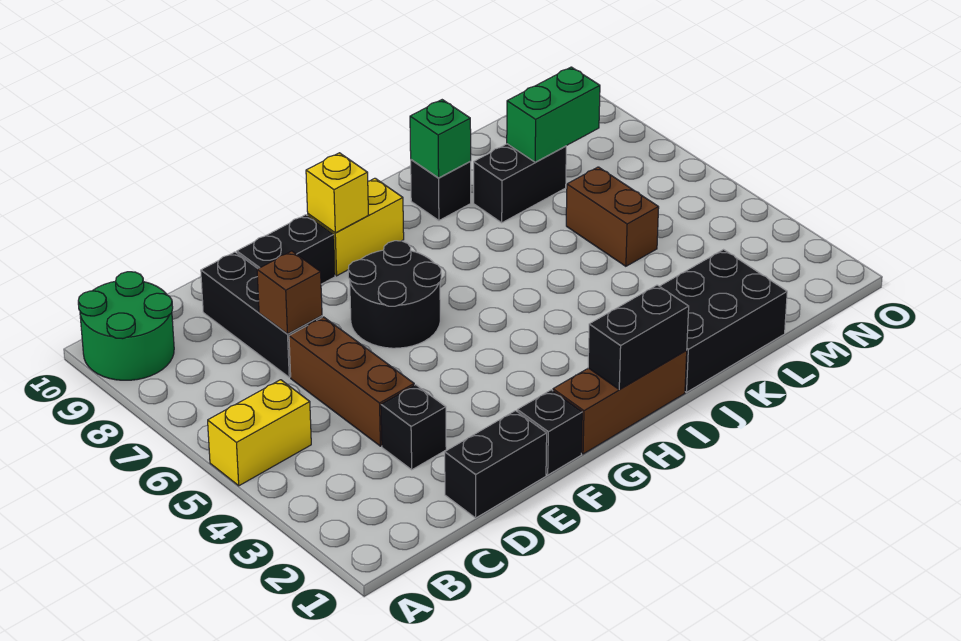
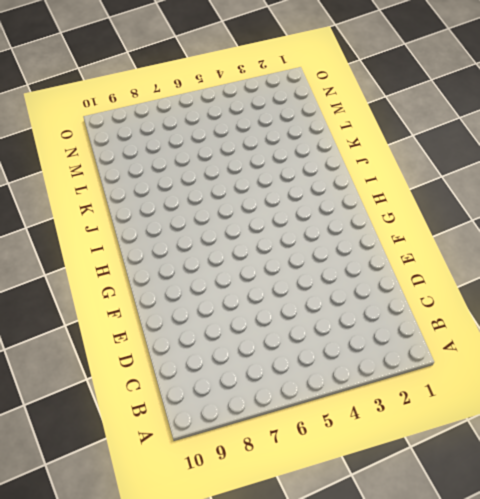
none -> yellow 1x2 brick [208,380,311,486]
none -> green 2x2 round brick [78,272,174,380]
none -> black 1x2 brick [445,411,547,518]

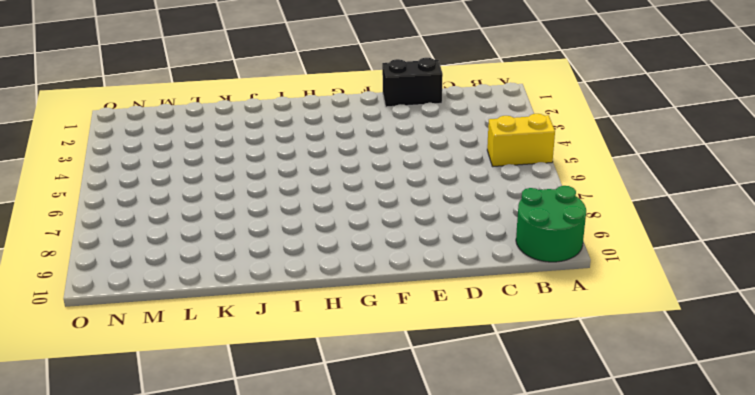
none -> black 1x1 brick [381,385,446,470]
none -> brown 1x3 brick [289,317,414,446]
none -> black 1x3 brick [201,252,322,377]

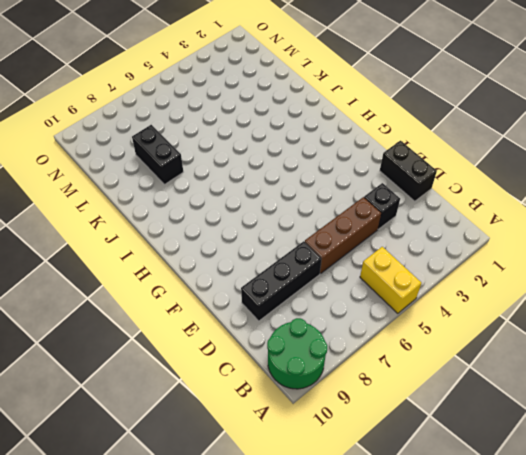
none -> black 1x2 brick [237,215,335,284]
none -> black 1x1 brick [517,390,582,475]
none -> black 2x2 round brick [348,241,441,348]

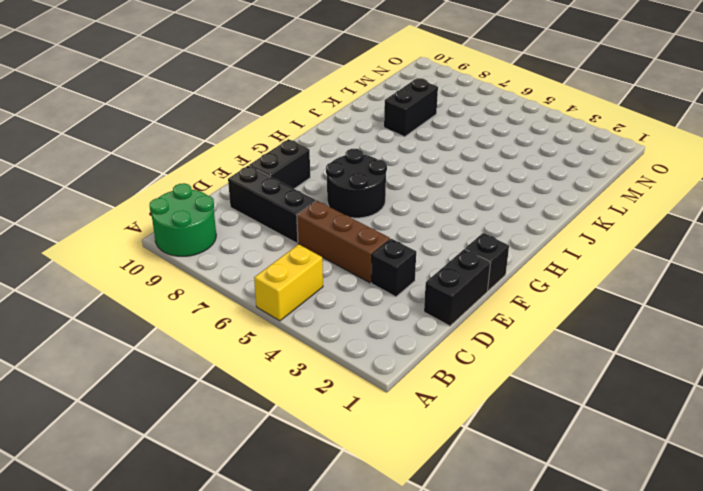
none -> brown 1x3 brick [553,351,687,454]
none -> yellow 1x2 brick [308,178,404,276]
none -> black 2x3 brick [660,250,787,392]

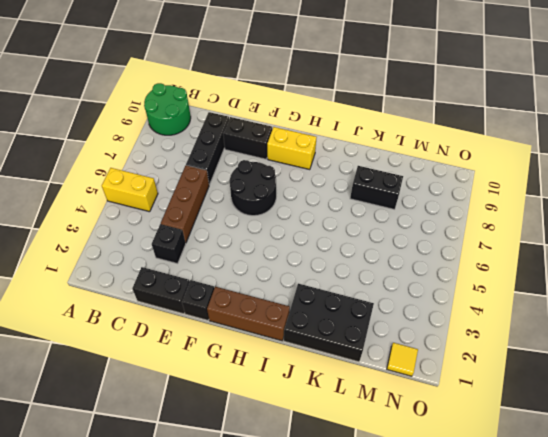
yellow 1x1 tile [387,343,418,376] -> none
none -> black 1x1 brick [411,160,471,220]
none -> brown 1x2 brick [566,167,659,266]
none -> brown 1x1 brick [257,251,322,334]

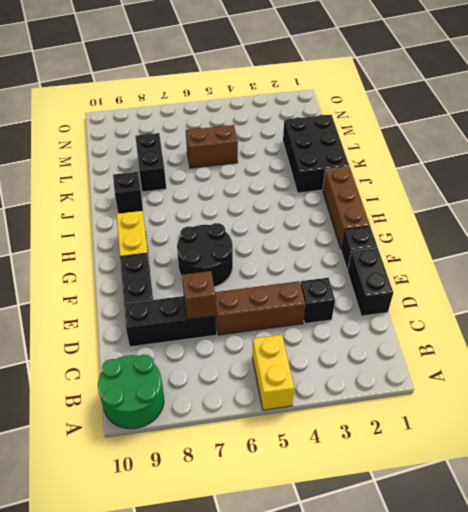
none -> yellow 1x1 brick [306,153,368,233]
none -> black 1x2 brick [588,285,689,389]
none -> green 1x1 brick [410,100,471,178]

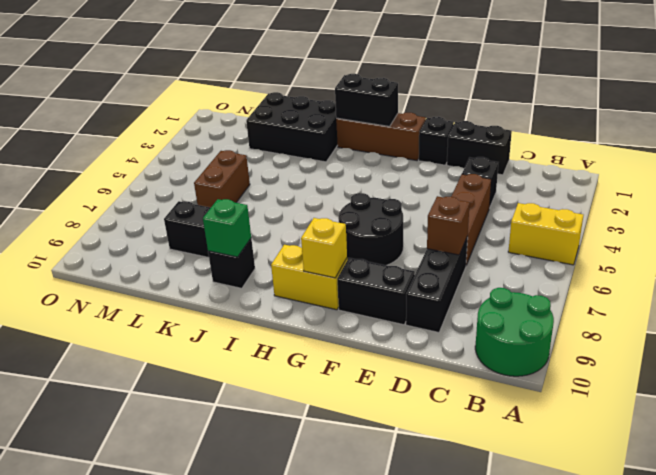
none -> green 1x2 brick [507,67,600,162]

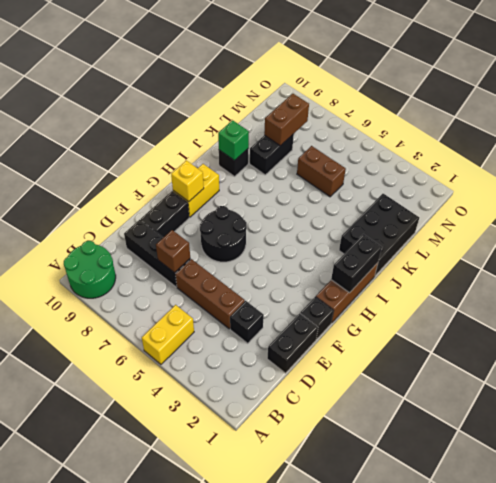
brown 1x2 brick [264,94,309,146] -> green 1x2 brick [507,67,600,162]

